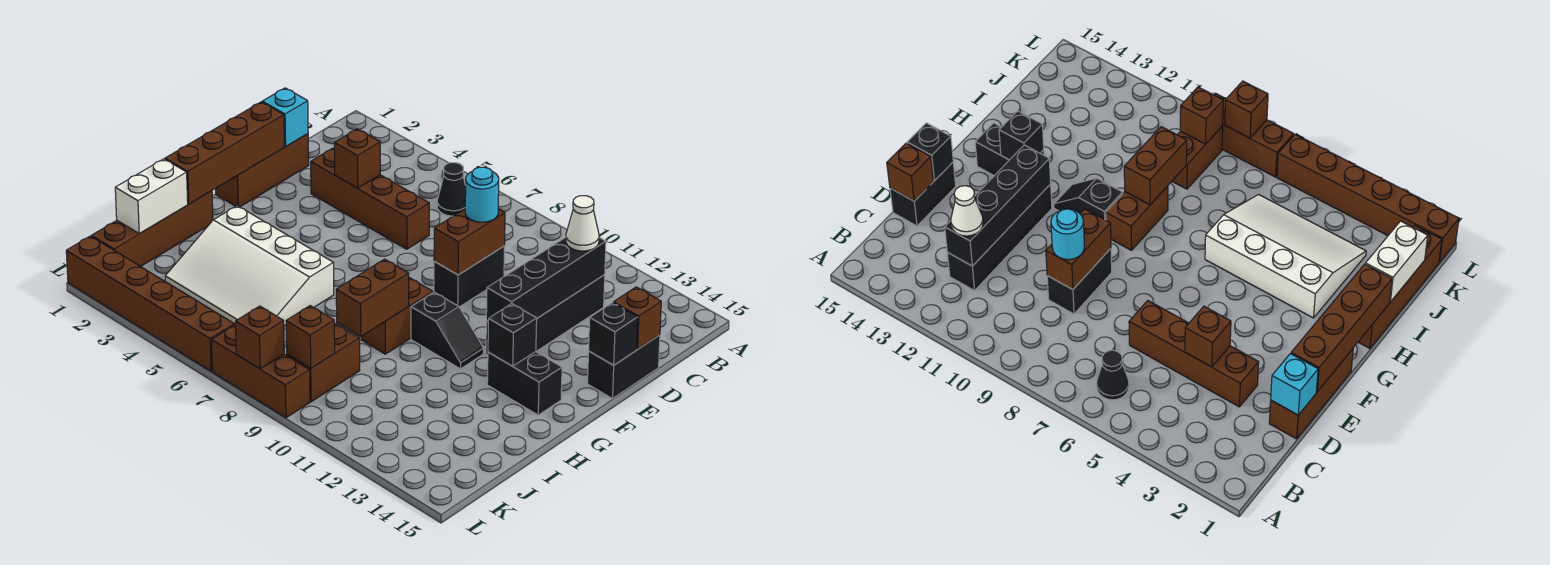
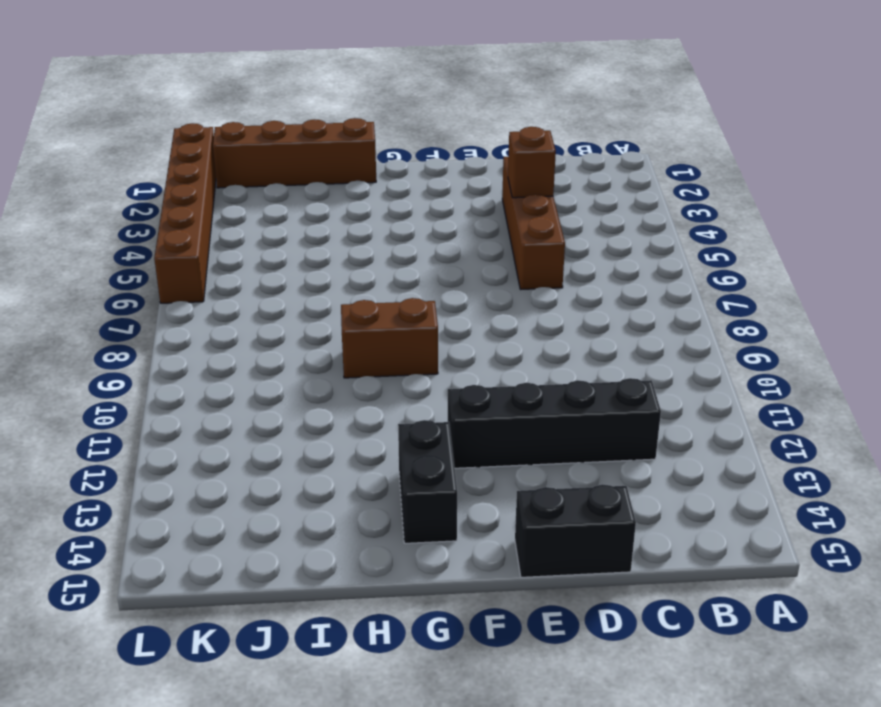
none -> black 1x1 cone [437,163,466,216]
none -> brown 1x3 brick [216,134,309,207]
none -> black 1x2 brick [434,246,505,307]

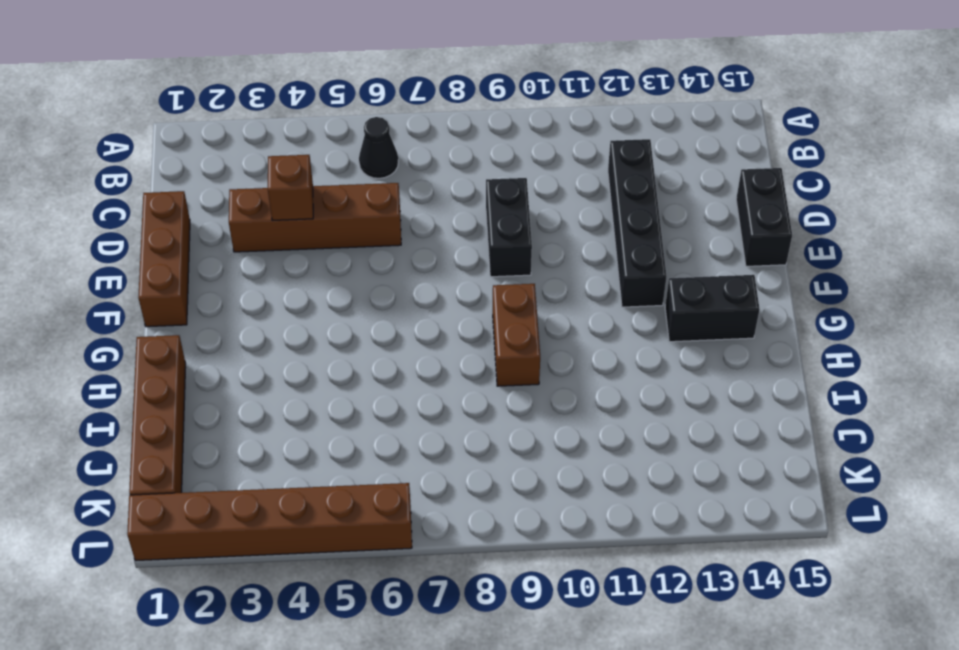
none -> black 1x2 slope [411,292,484,369]
none -> white 3x4 slope [165,206,334,326]
none -> brown 1x2 brick [287,324,360,402]

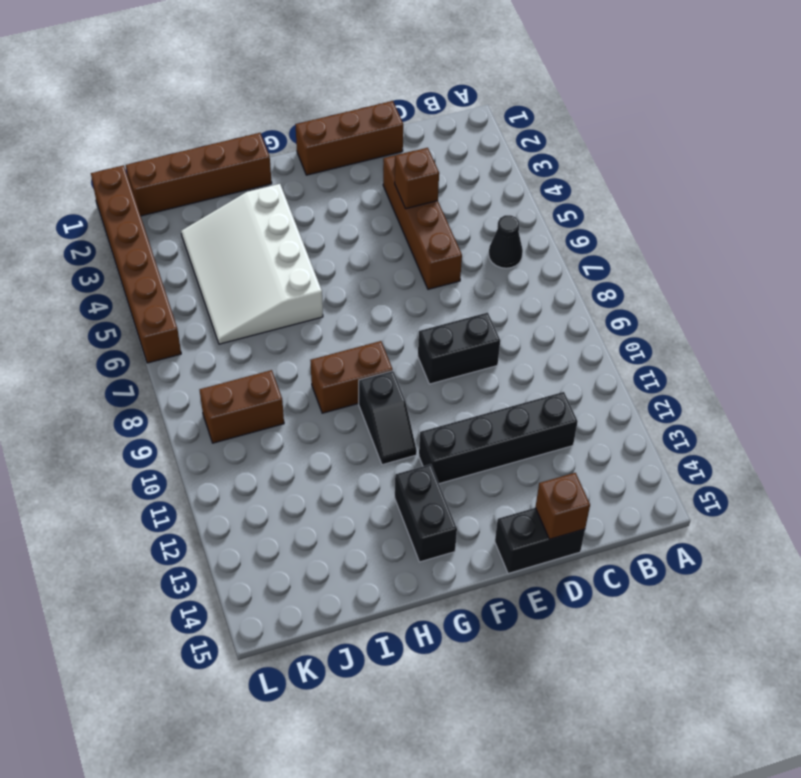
none -> brown 1x3 brick [212,324,310,418]
none -> black 1x4 brick [486,237,606,322]
none -> cyan 1x1 brick [262,88,308,146]

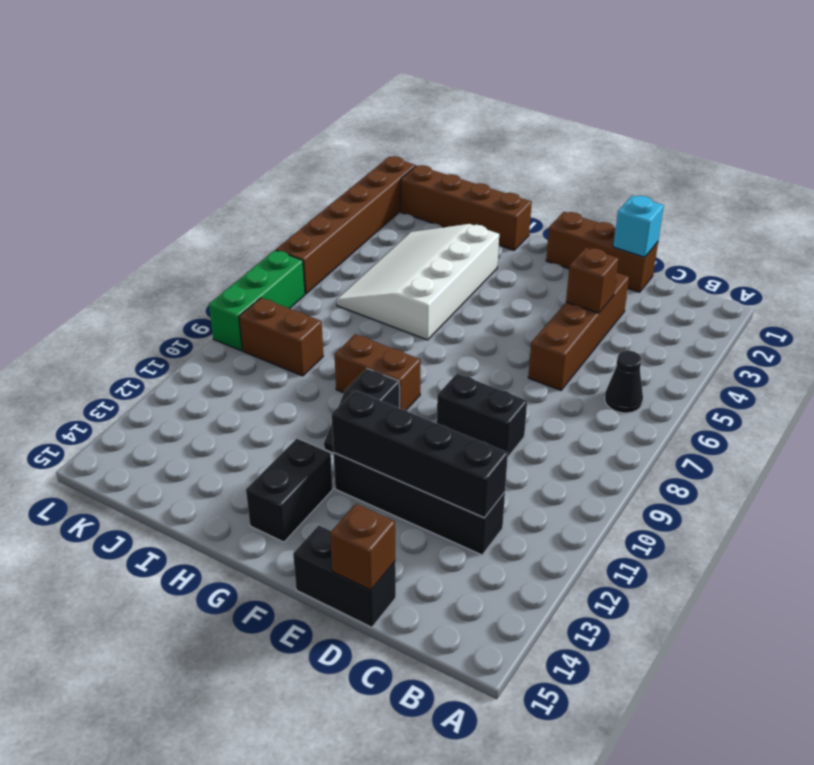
green 1x3 brick [209,250,305,351] -> brown 1x3 brick [212,324,310,418]
none -> brown 1x2 brick [434,209,505,275]
none -> brown 1x4 brick [165,102,284,204]
none -> black 1x1 brick [589,303,638,365]

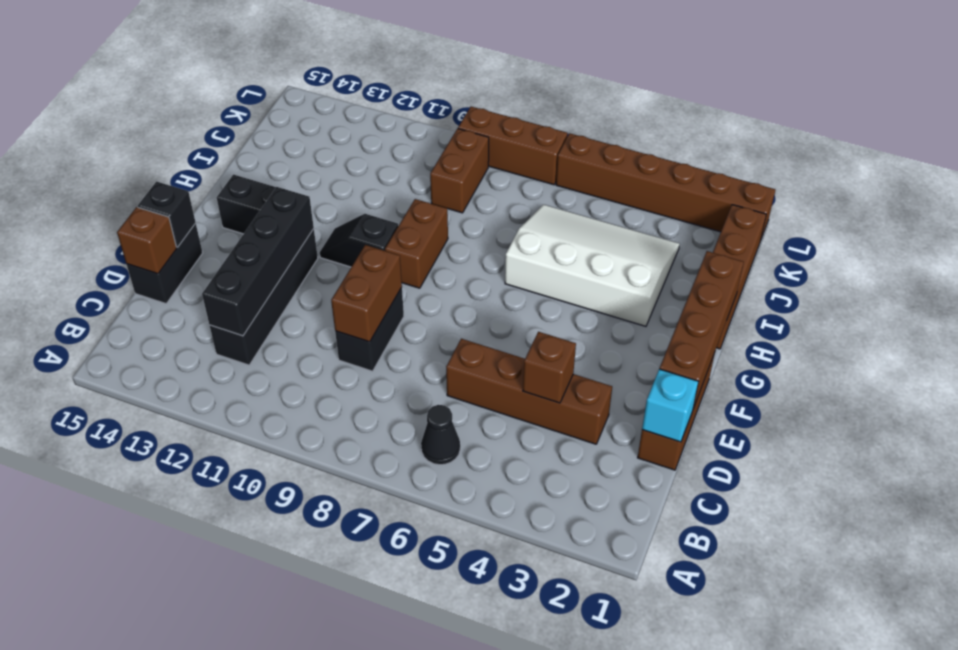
none -> black 1x1 brick [488,304,537,366]
none -> brown 1x2 brick [336,259,409,336]
none -> white 1x2 brick [115,159,188,234]

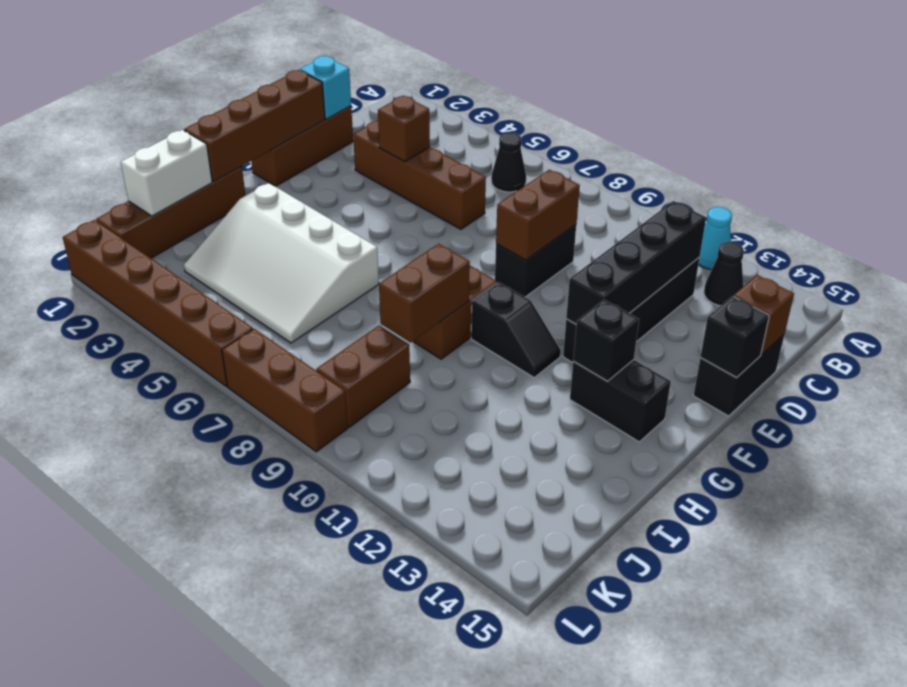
cyan 1x1 cone [698,207,732,270] -> none
black 1x1 cone [704,242,744,306] -> none
none -> brown 1x1 brick [286,306,335,368]
none -> brown 1x1 brick [236,306,284,369]
none -> white 1x1 cone [566,196,599,251]

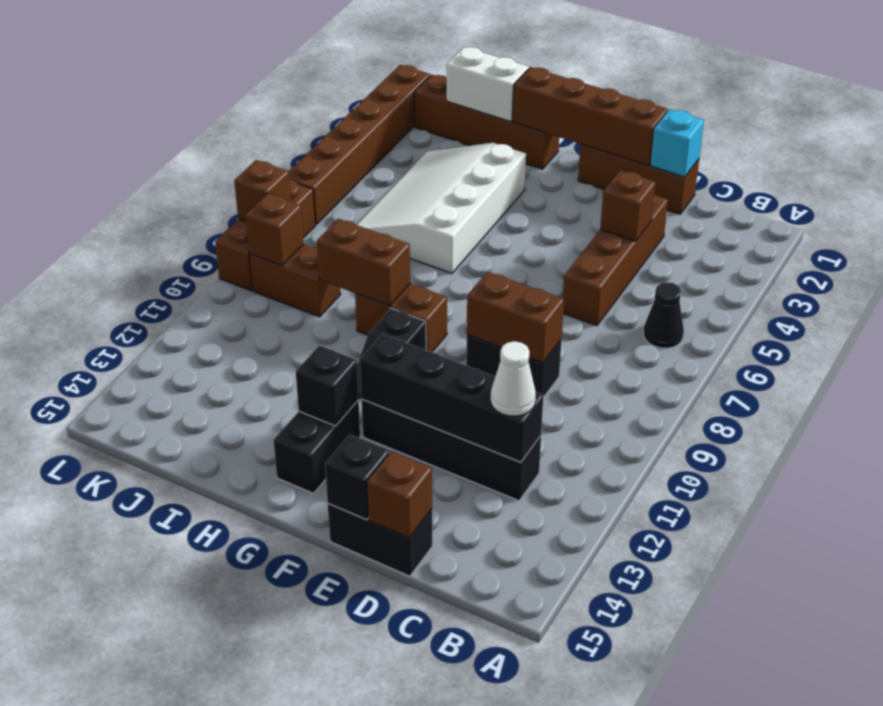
none -> cyan 1x1 round brick [465,167,499,222]

